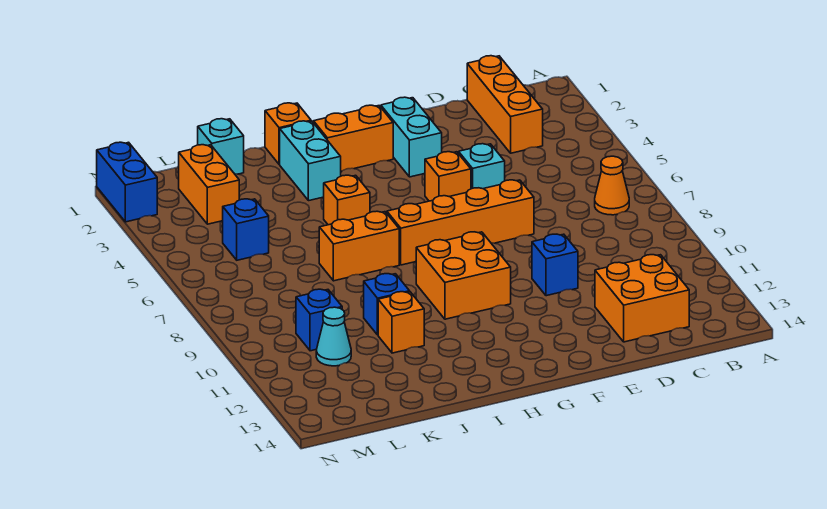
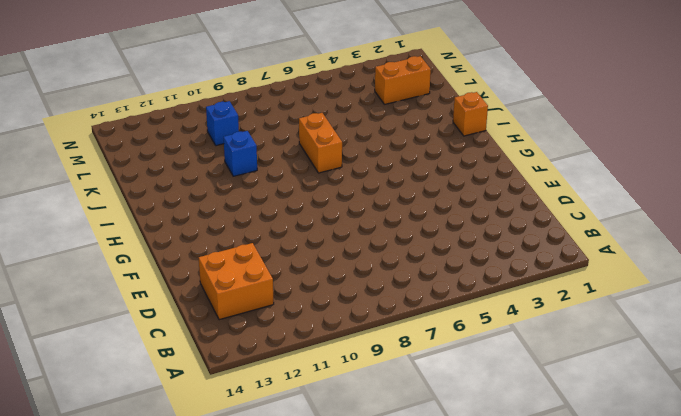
none -> orange 1x1 cone [595,156,629,215]
none -> orange 1x3 brick [467,56,543,153]
none -> cyan 1x1 brick [459,144,505,189]

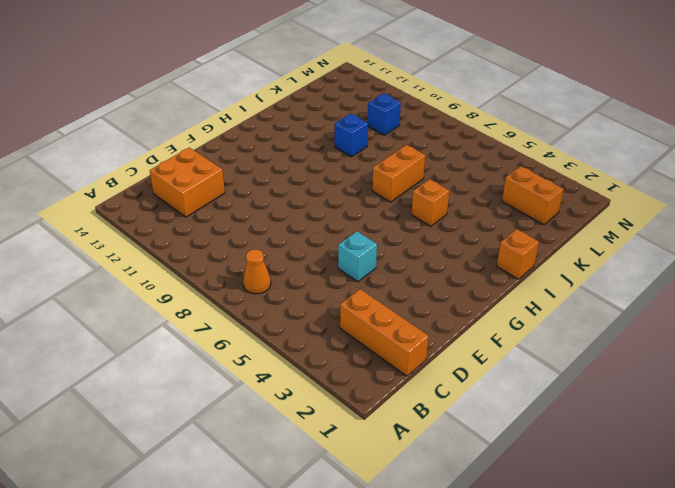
none -> orange 1x4 brick [387,180,534,265]
none -> blue 1x1 brick [532,234,578,296]
none -> cyan 1x2 brick [381,97,442,177]

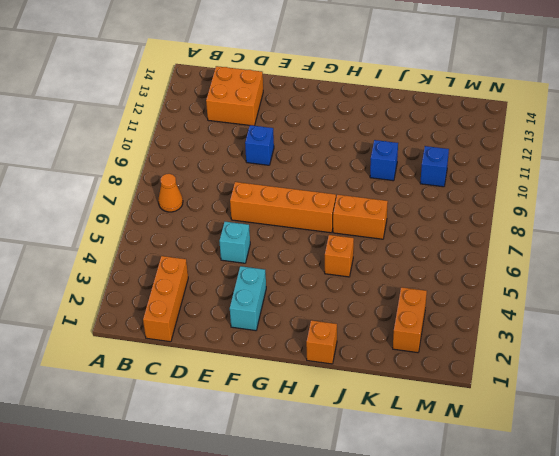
none -> orange 1x1 brick [425,152,471,201]
none -> orange 1x2 brick [313,105,393,172]
none -> orange 2x2 brick [416,232,511,319]

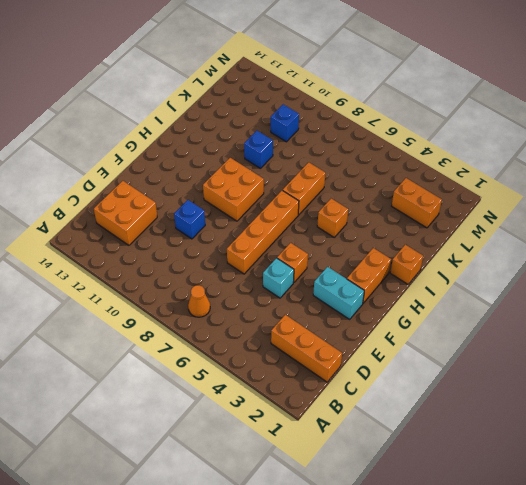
none -> cyan 1x2 brick [280,121,341,201]
none -> orange 1x1 brick [378,292,424,353]
none -> cyan 1x1 brick [198,119,244,174]

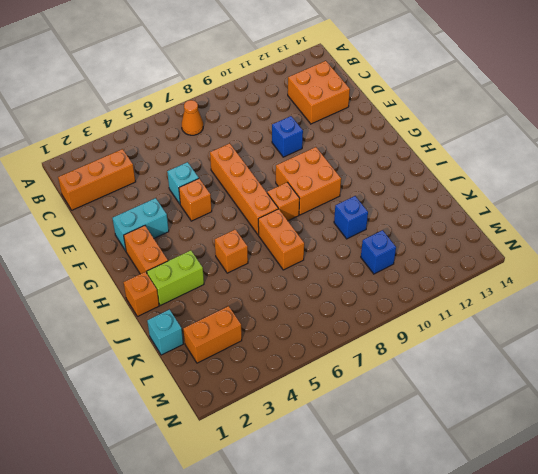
orange 1x1 brick [267,182,300,221] -> orange 1x1 brick moved to [378,292,424,353]
lime 1x2 brick [147,250,204,305] -> cyan 1x2 brick [280,121,341,201]
none -> blue 1x1 brick [223,199,269,260]
none -> cyan 1x1 cone [316,307,351,366]
none -> blue 1x2 brick [97,142,157,222]

